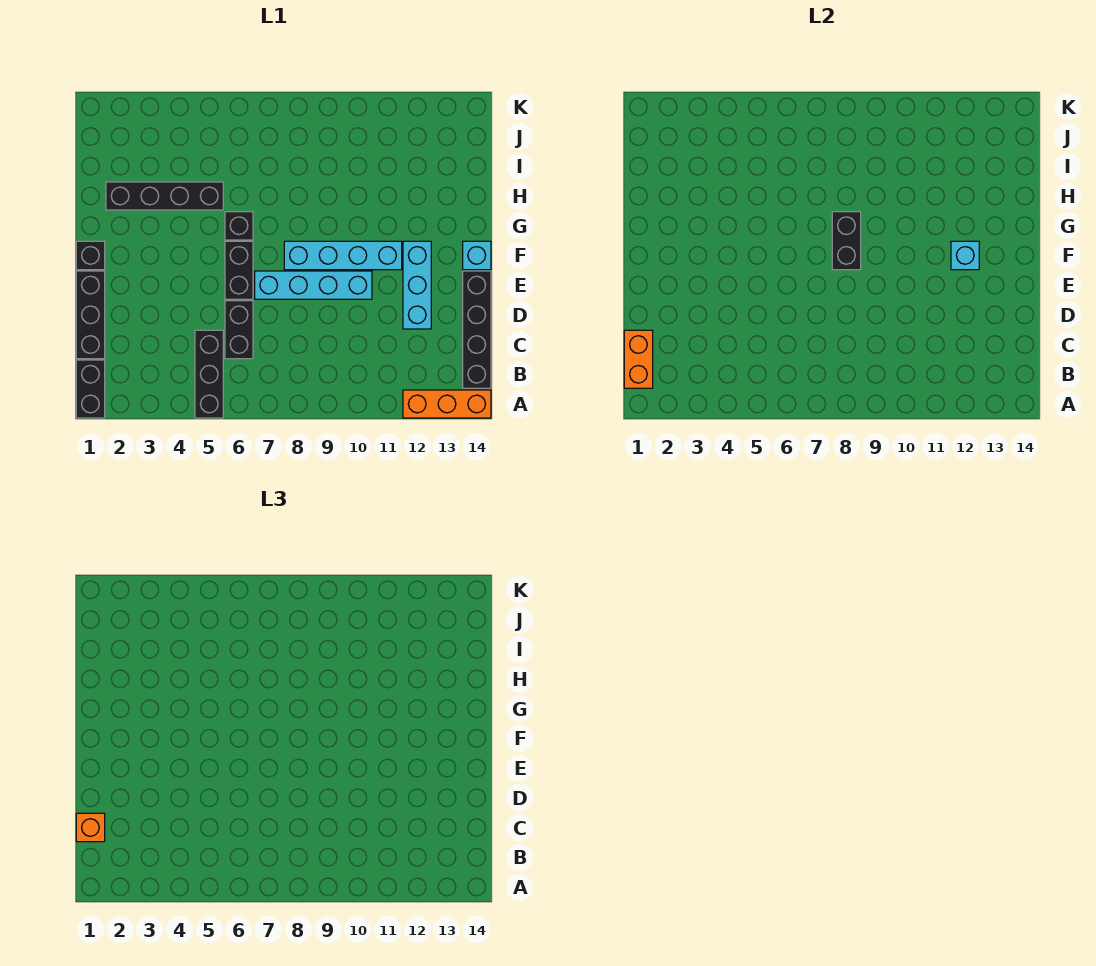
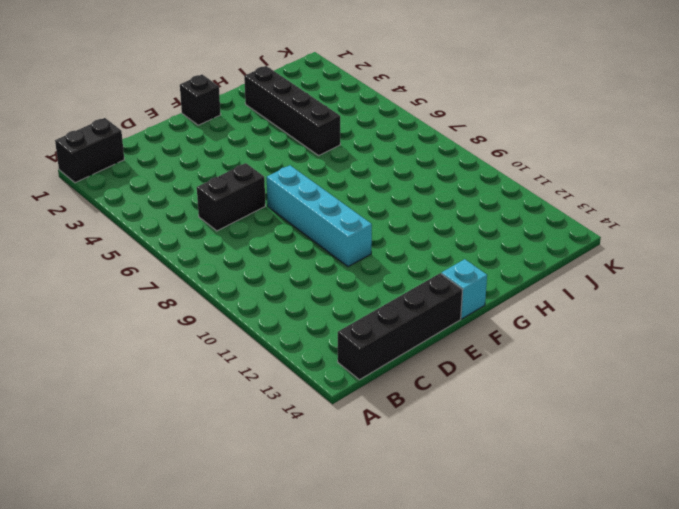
none -> black 1x3 brick [195,330,223,418]
none -> orange 1x3 brick [403,390,491,418]
none -> black 1x3 brick [76,271,105,359]

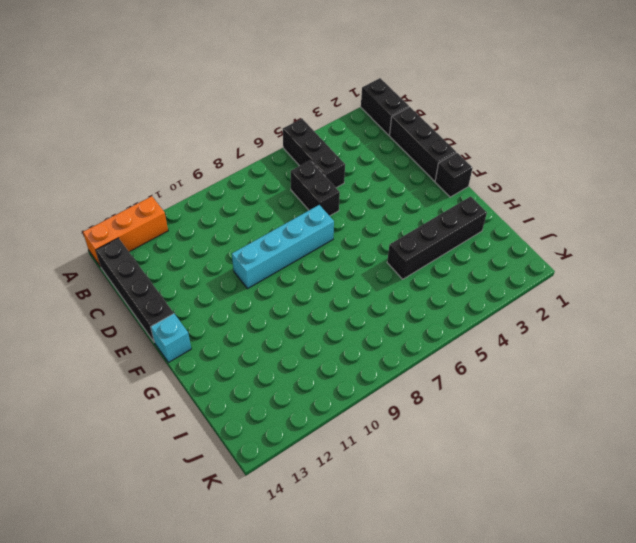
none -> cyan 1x3 brick [403,241,431,329]
none -> black 1x2 brick [225,241,253,299]
none -> cyan 1x4 brick [284,241,402,270]

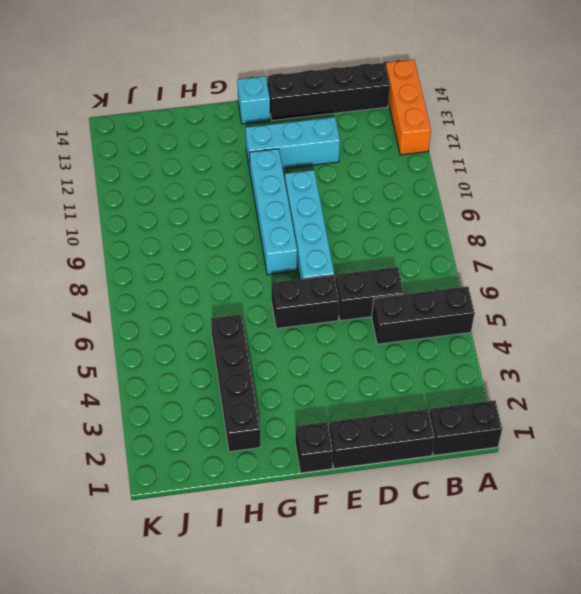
none -> black 1x1 brick [225,212,253,240]
none -> orange 1x2 brick [624,330,653,388]
none -> black 1x2 brick [832,212,861,270]

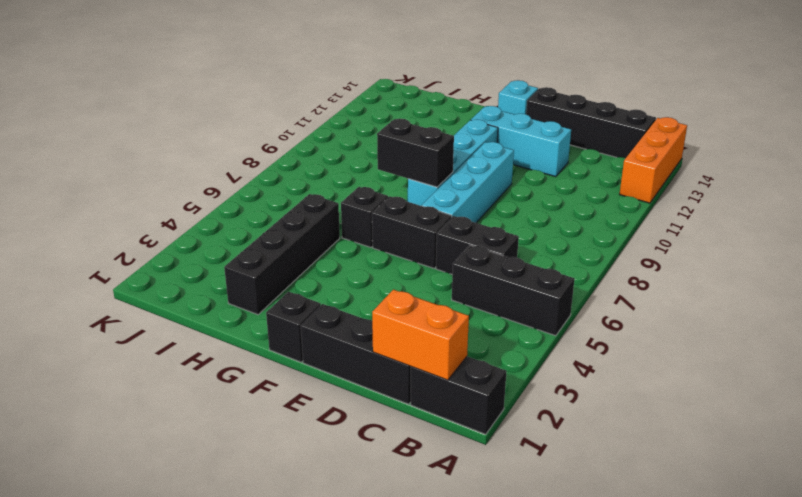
none -> cyan 1x1 brick [951,241,979,270]
none -> orange 1x1 brick [76,813,105,842]

